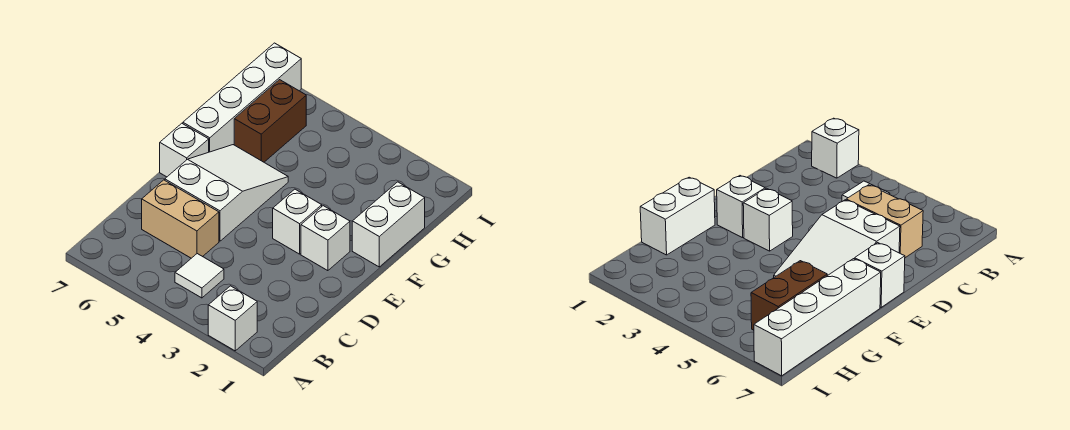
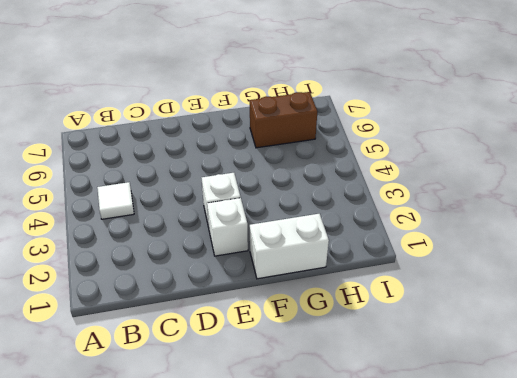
none -> white 1x1 brick [208,286,257,351]
none -> tan 1x2 brick [142,180,219,258]

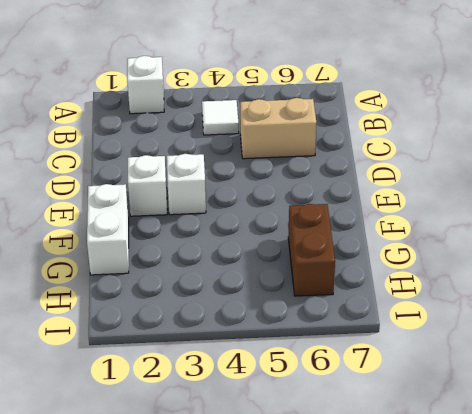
none -> white 2x3 slope [165,145,288,241]
none -> white 1x1 brick [160,123,209,177]

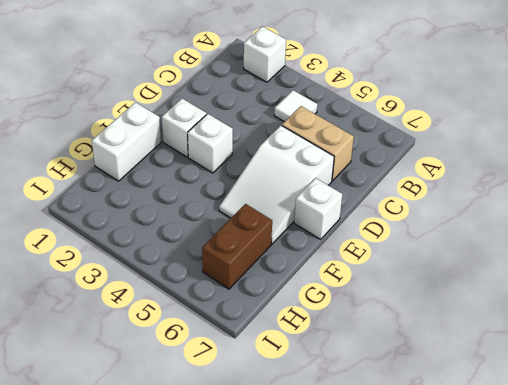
none -> white 1x4 brick [183,43,301,152]

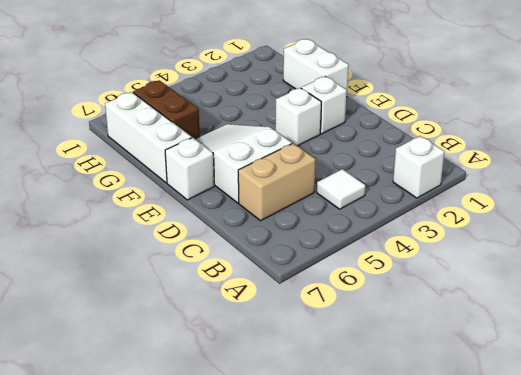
white 1x3 brick [105,92,192,183] -> white 1x4 brick [183,43,301,152]

